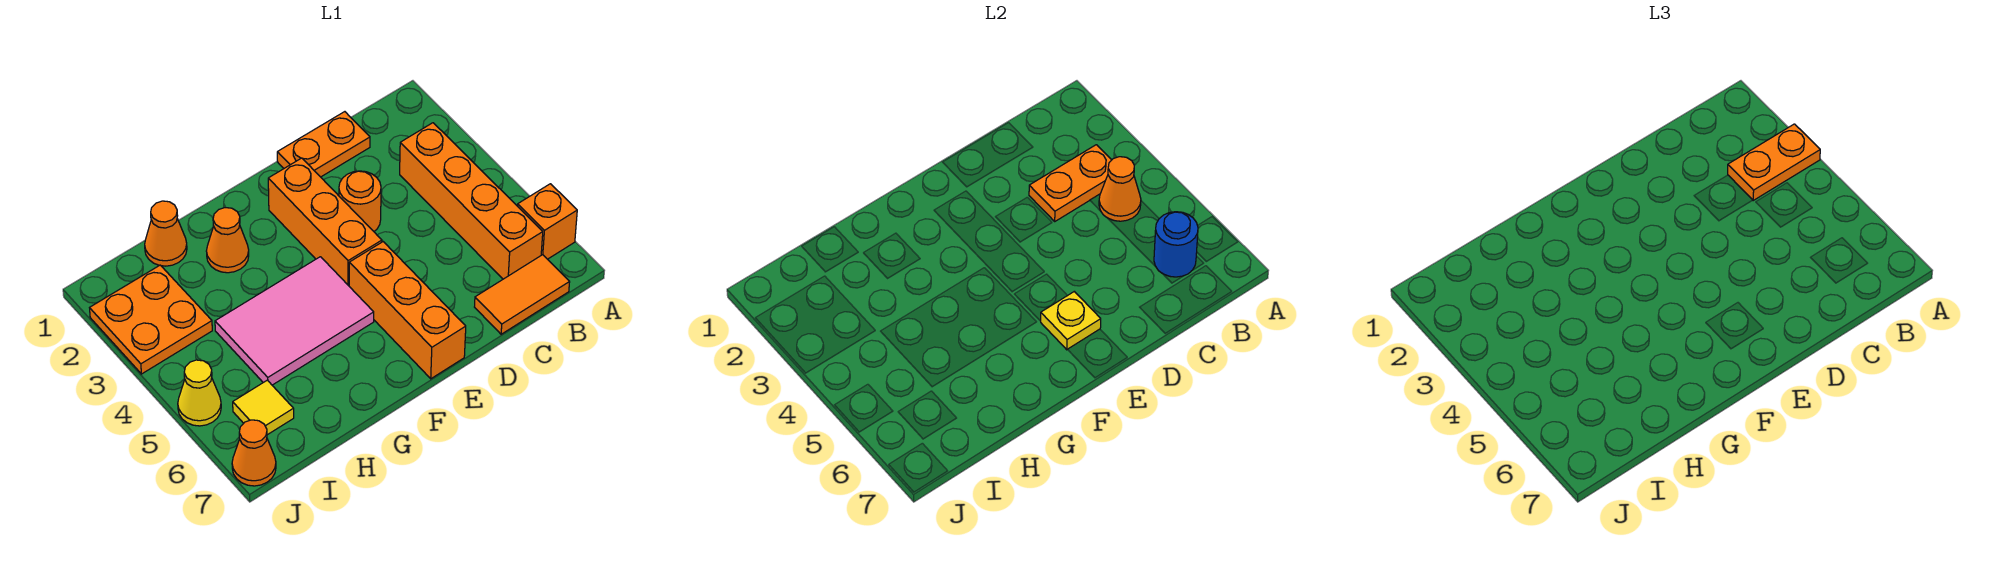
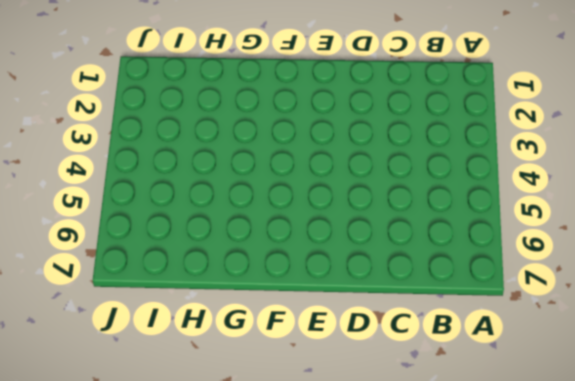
none -> orange 1x1 brick [518,184,577,259]
none -> orange 1x4 brick [400,123,543,279]
none -> orange 1x2 tile [475,255,570,334]

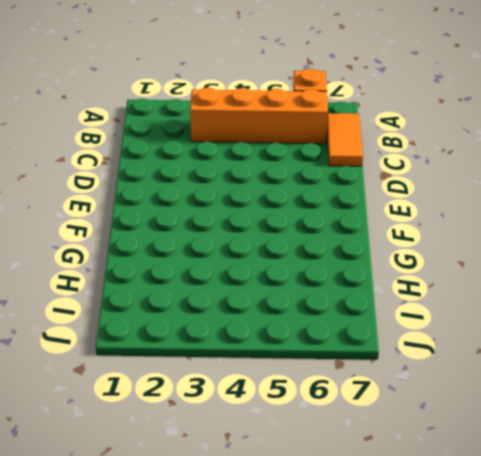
none -> orange 1x2 plate [277,112,370,177]
none -> orange 1x1 round brick [339,171,381,231]
none -> orange 1x3 brick [268,158,382,286]

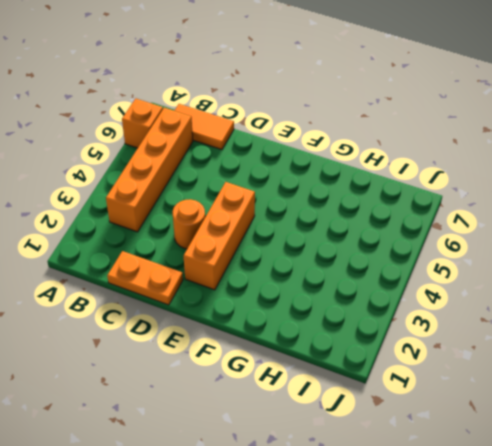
none -> orange 1x3 brick [349,242,466,379]
none -> pink 2x3 tile [215,257,374,385]
none -> orange 1x1 cone [207,208,249,273]

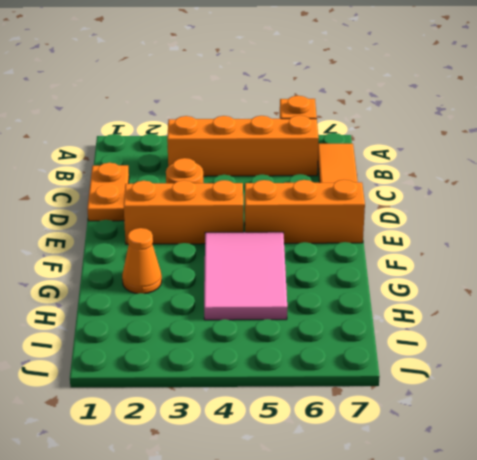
none -> orange 1x1 cone [145,201,187,266]
none -> orange 2x2 plate [90,265,212,374]
none -> yellow 1x1 tile [233,380,294,435]

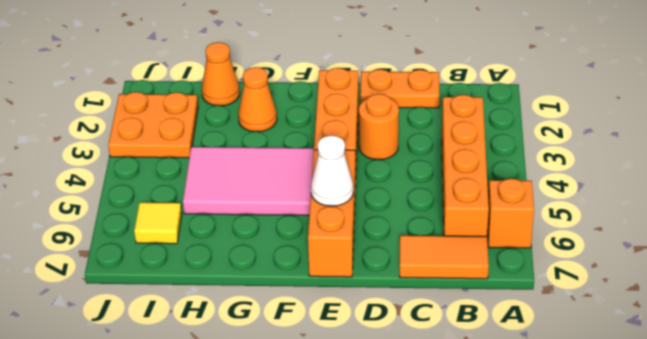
white 1x1 cone [311,135,353,206] -> yellow 1x1 plate [1041,292,1101,350]
none -> yellow 1x1 cone [178,360,221,426]
none -> orange 1x1 cone [232,420,276,486]
none -> orange 1x2 plate [1029,145,1111,221]

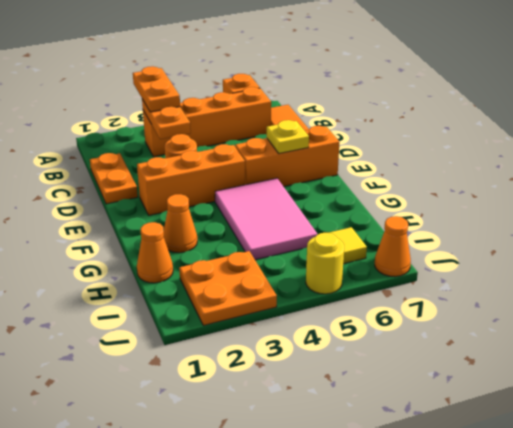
yellow 1x1 round brick [306,233,344,294] -> yellow 1x1 cone [178,360,221,426]
none -> orange 1x1 cone [1099,157,1141,221]
none -> blue 1x1 round brick [1154,212,1198,277]

